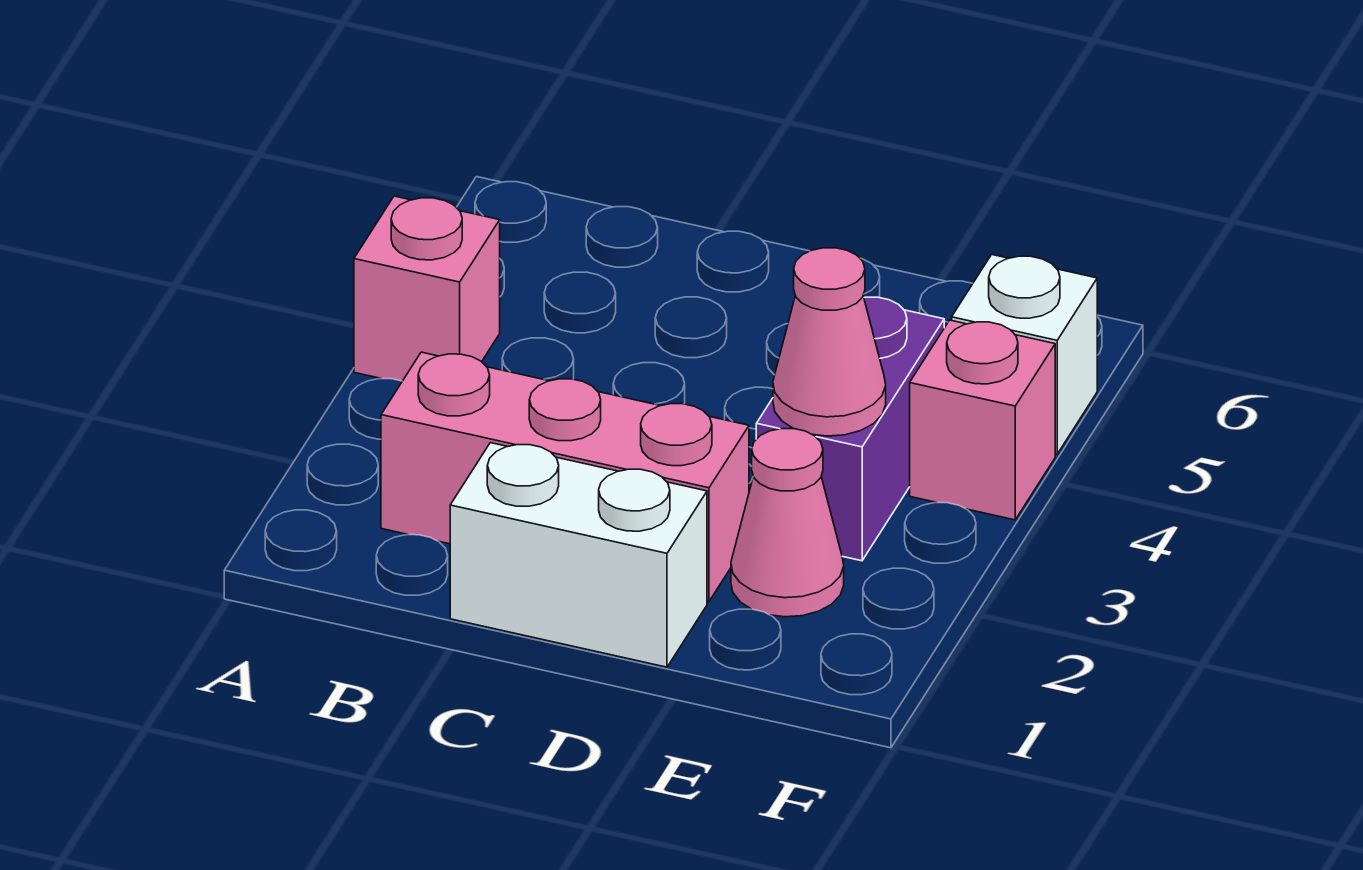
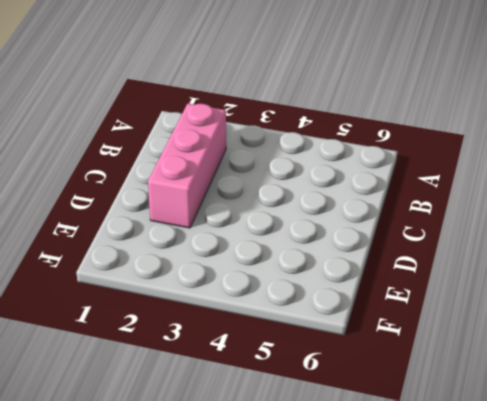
none -> pink 1x1 brick [354,196,500,381]
none -> white 1x2 brick [450,443,707,667]

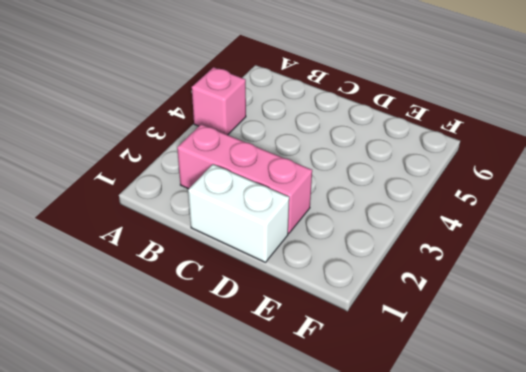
none -> pink 1x1 cone [731,429,844,617]
none -> purple 1x2 brick [756,297,944,561]

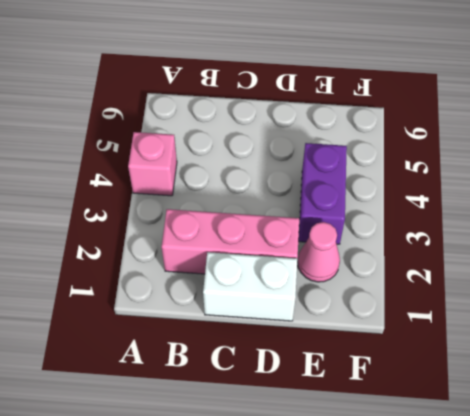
none -> pink 1x1 brick [910,320,1055,520]
none -> white 1x1 brick [952,255,1097,454]

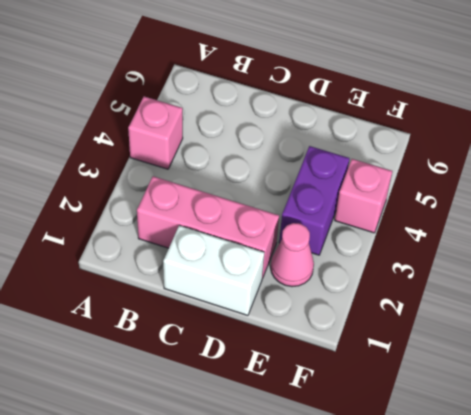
none -> white 1x1 brick [952,255,1097,454]
none -> pink 1x1 cone [773,248,886,436]

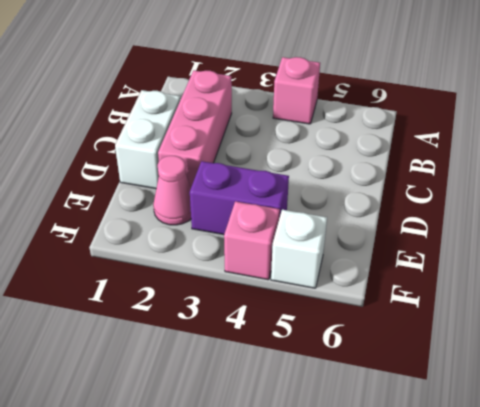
none -> pink 1x1 cone [773,248,886,436]

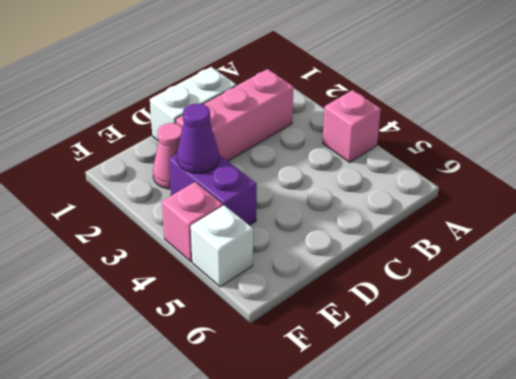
purple 1x1 cone [177,104,219,173] -> pink 1x1 cone [773,248,886,436]

